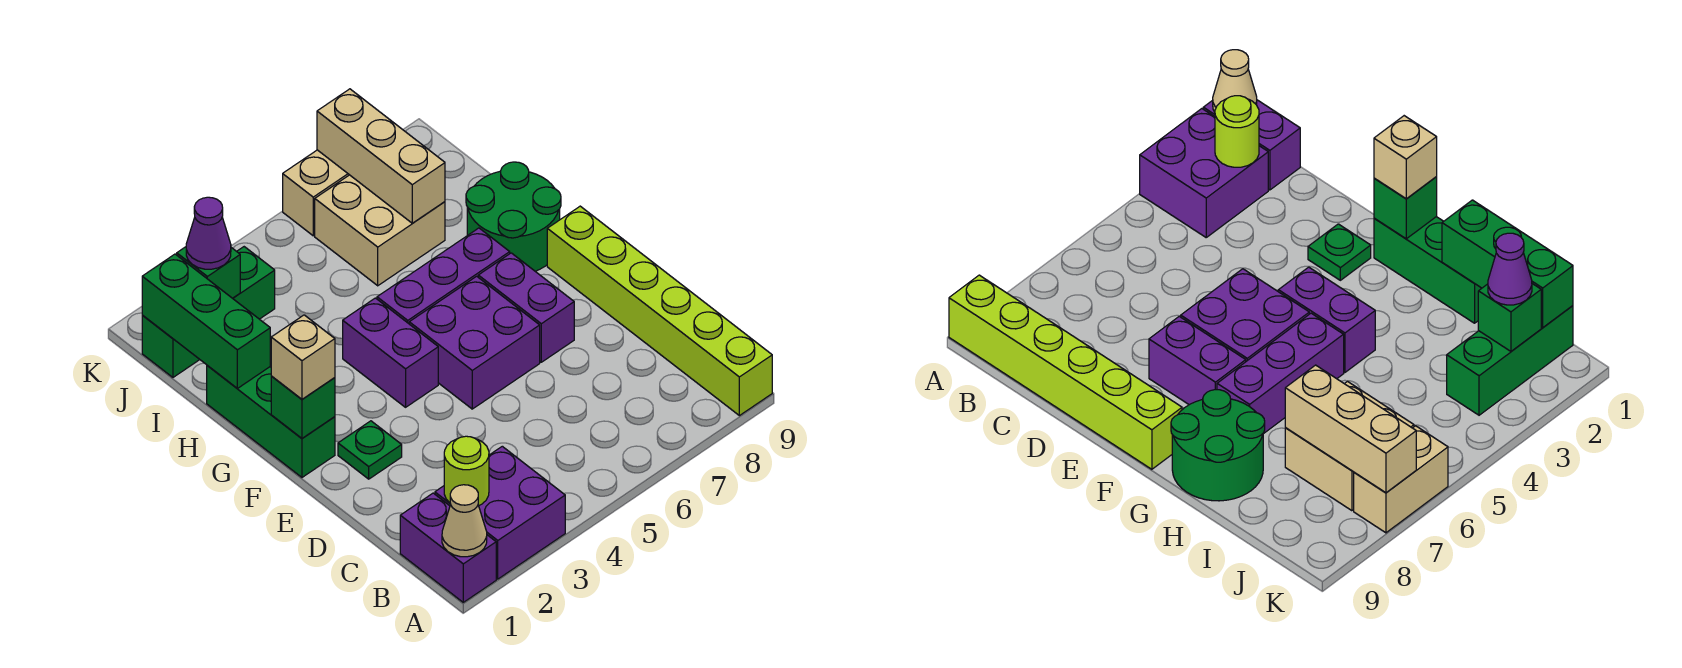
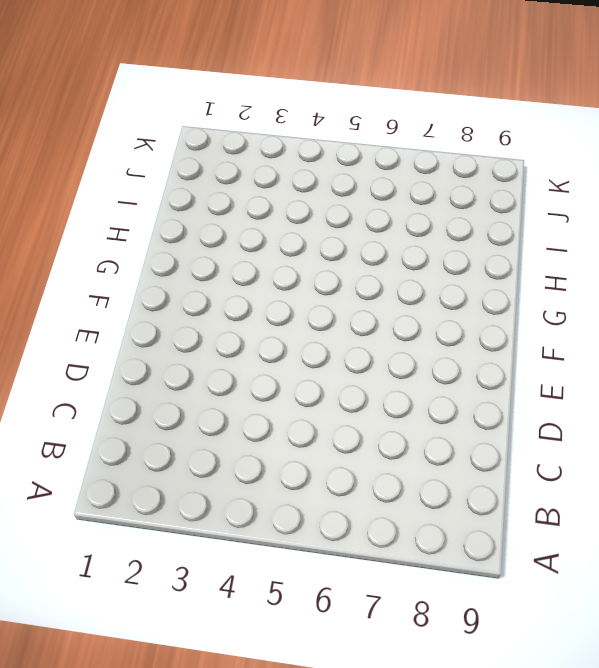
none -> purple 1x2 brick [400,493,496,602]
none -> purple 2x2 brick [435,446,565,579]
none -> lime 1x6 brick [547,206,772,416]

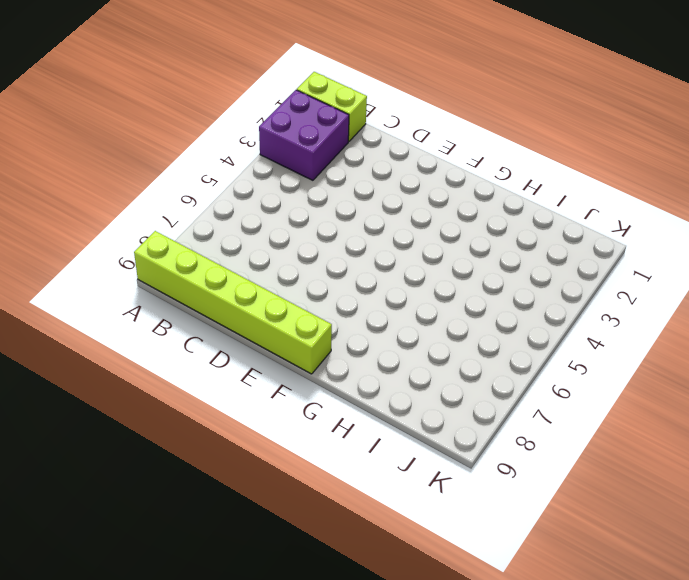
lime 1x2 brick [297,72,367,142] -> purple 1x2 brick [400,493,496,602]
none -> green 1x1 plate [338,421,402,479]
none -> purple 2x2 brick [409,276,540,409]
none -> purple 1x2 brick [478,253,574,362]

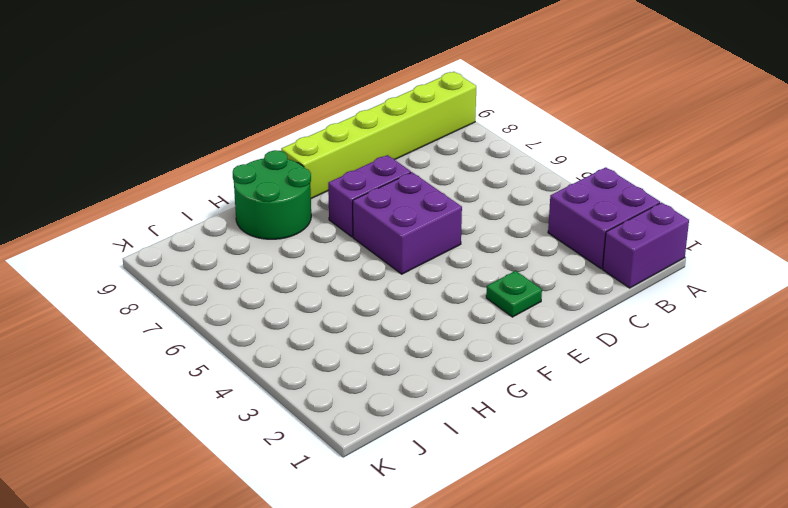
none -> green 1x3 brick [207,365,335,477]
none -> purple 1x2 brick [343,298,438,407]
none -> purple 1x3 brick [377,228,510,324]

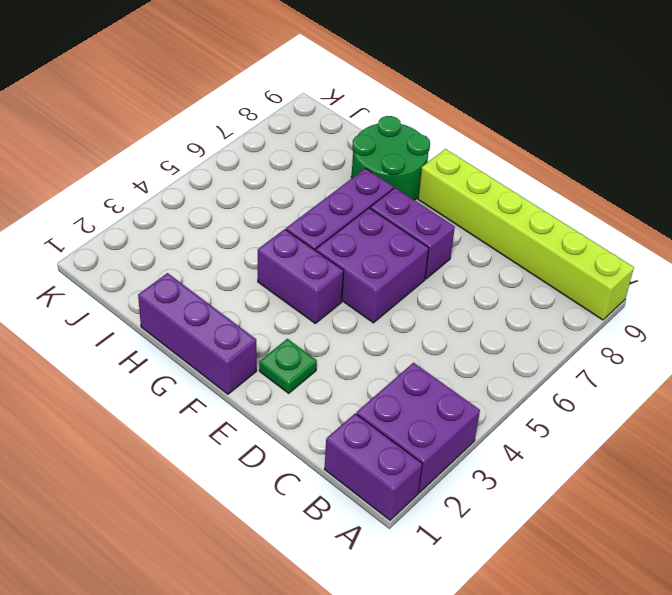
purple 1x3 brick [138,273,257,394] -> green 1x3 brick [207,365,335,477]
none -> tan 2x2 brick [315,175,445,286]
none -> green 1x3 brick [142,247,275,377]
none -> tan 1x2 brick [283,150,349,236]

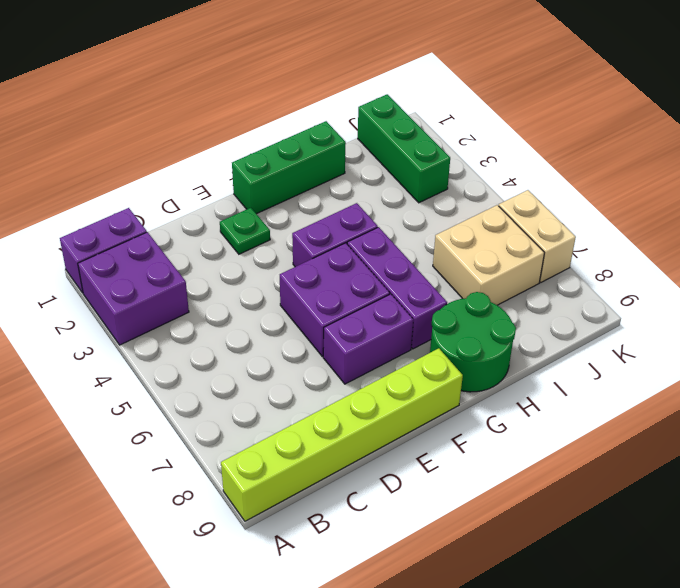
none -> tan 1x1 cone [442,485,487,557]
none -> lime 1x1 round brick [444,436,489,505]
none -> green 1x1 brick [271,376,335,438]

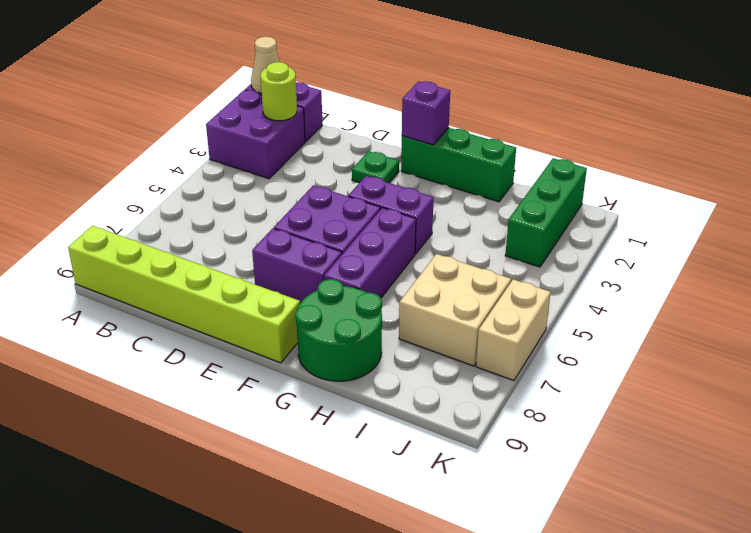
purple 1x1 brick [402,81,450,145] -> green 1x1 brick [271,376,335,438]
none -> green 1x3 brick [142,254,270,388]
none -> tan 1x3 brick [317,89,445,223]
none -> green 1x1 brick [177,247,240,298]

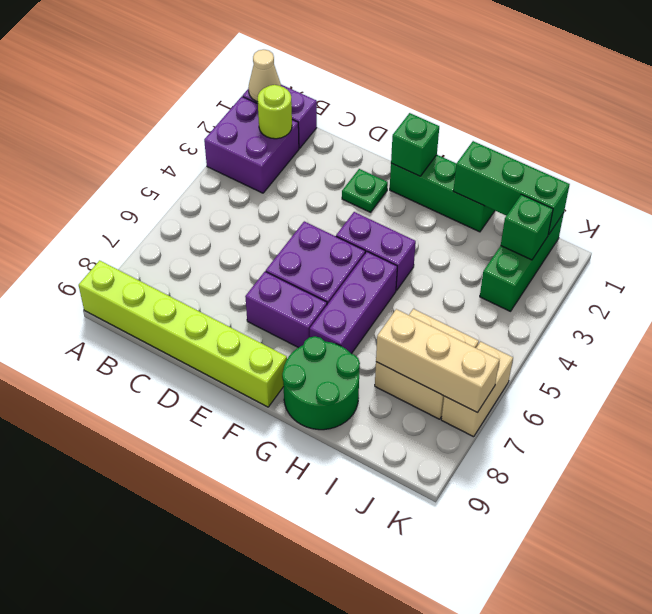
none -> tan 1x1 brick [271,315,335,399]
none -> purple 1x1 cone [186,197,231,269]

